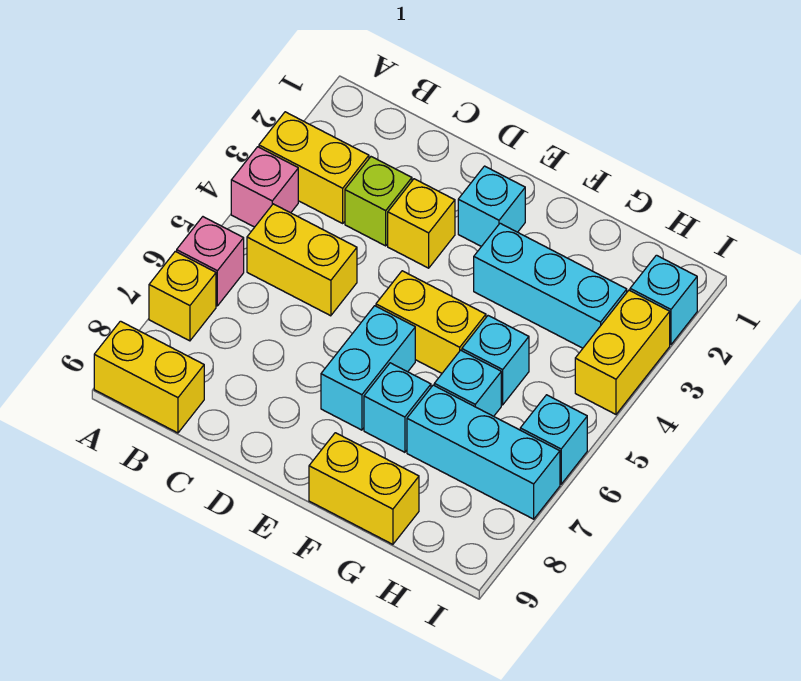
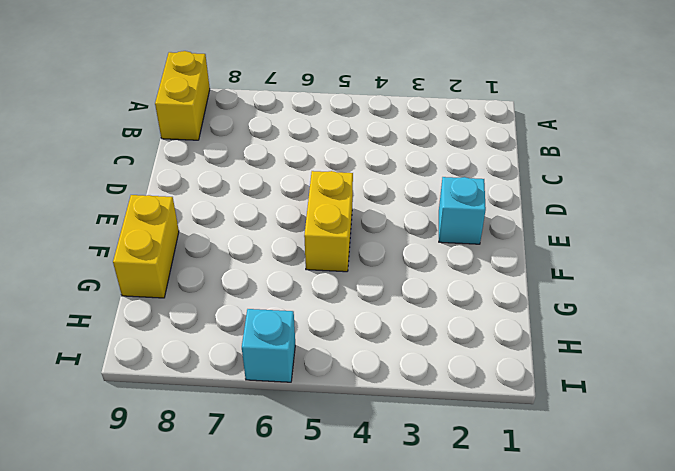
none -> yellow 1x2 brick [259,112,369,223]
none -> pink 1x1 brick [231,147,298,227]
none -> pink 1x1 brick [177,217,244,306]

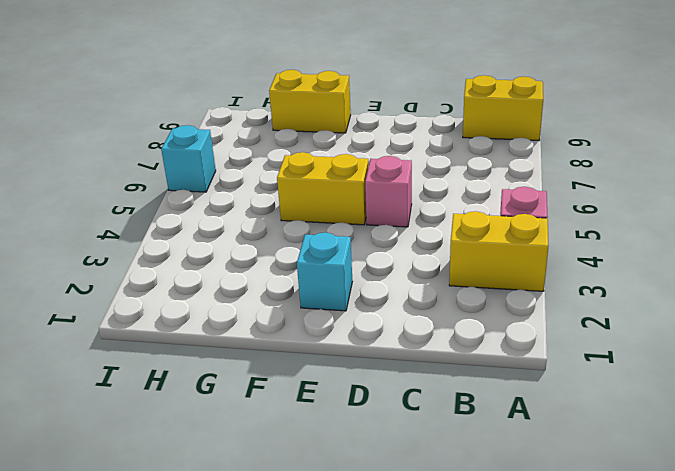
pink 1x1 brick [365,156,412,227] -> pink 1x1 brick moved to [177,217,244,306]
none -> yellow 1x1 brick [149,251,216,341]
none -> yellow 1x2 brick [247,204,357,316]
none -> lime 1x1 brick [345,157,412,246]

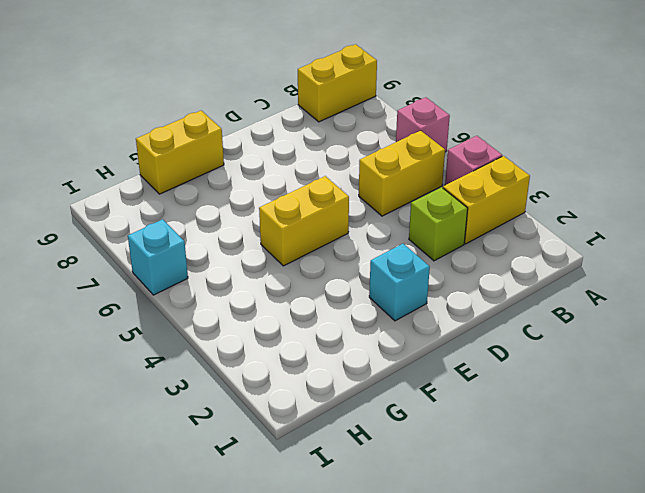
none -> yellow 1x1 brick [149,251,216,341]
none -> yellow 1x1 brick [388,179,455,268]
none -> cyan 1x2 brick [321,306,415,430]

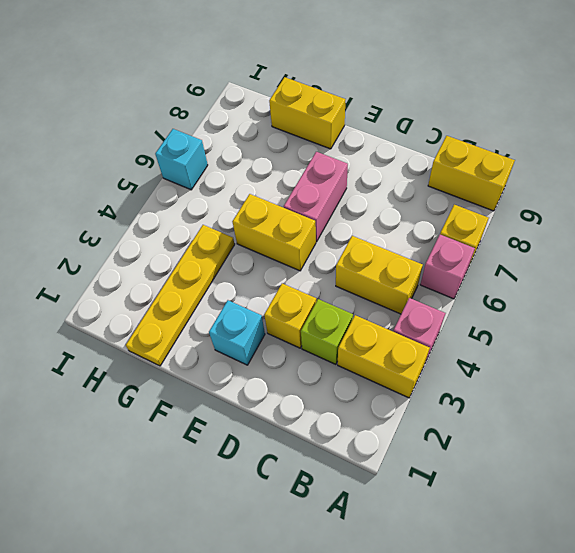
pink 1x2 brick [284,152,348,242] -> cyan 1x2 brick [321,306,415,430]
yellow 1x4 plate [126,225,235,366] -> cyan 1x3 brick [474,223,627,348]
none -> cyan 1x1 brick [364,363,431,452]
none -> cyan 1x1 brick [462,316,529,405]
none -> cyan 1x1 brick [434,350,501,416]

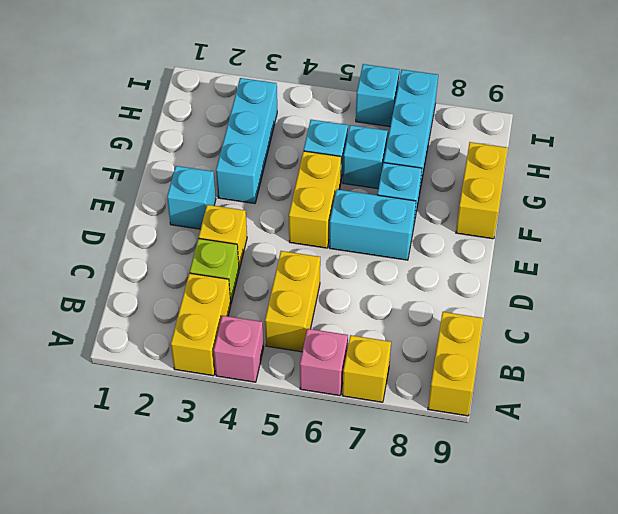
none -> cyan 1x1 brick [630,255,697,345]
none -> yellow 1x2 brick [575,290,670,414]

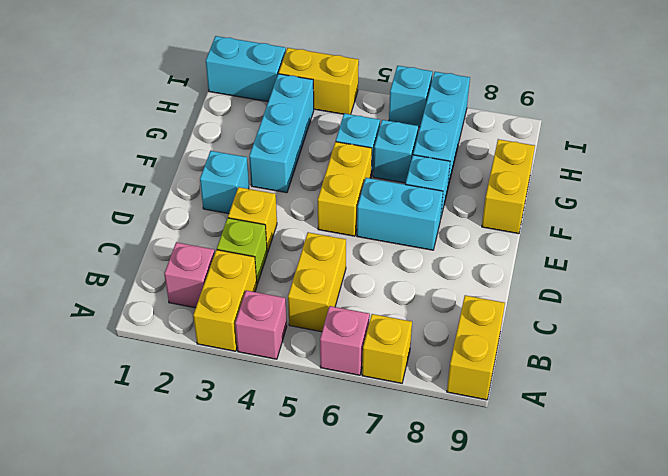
pink 1x1 brick [164,242,215,308] -> none
cyan 1x2 brick [206,36,286,101] -> cyan 1x1 brick [630,255,697,345]

